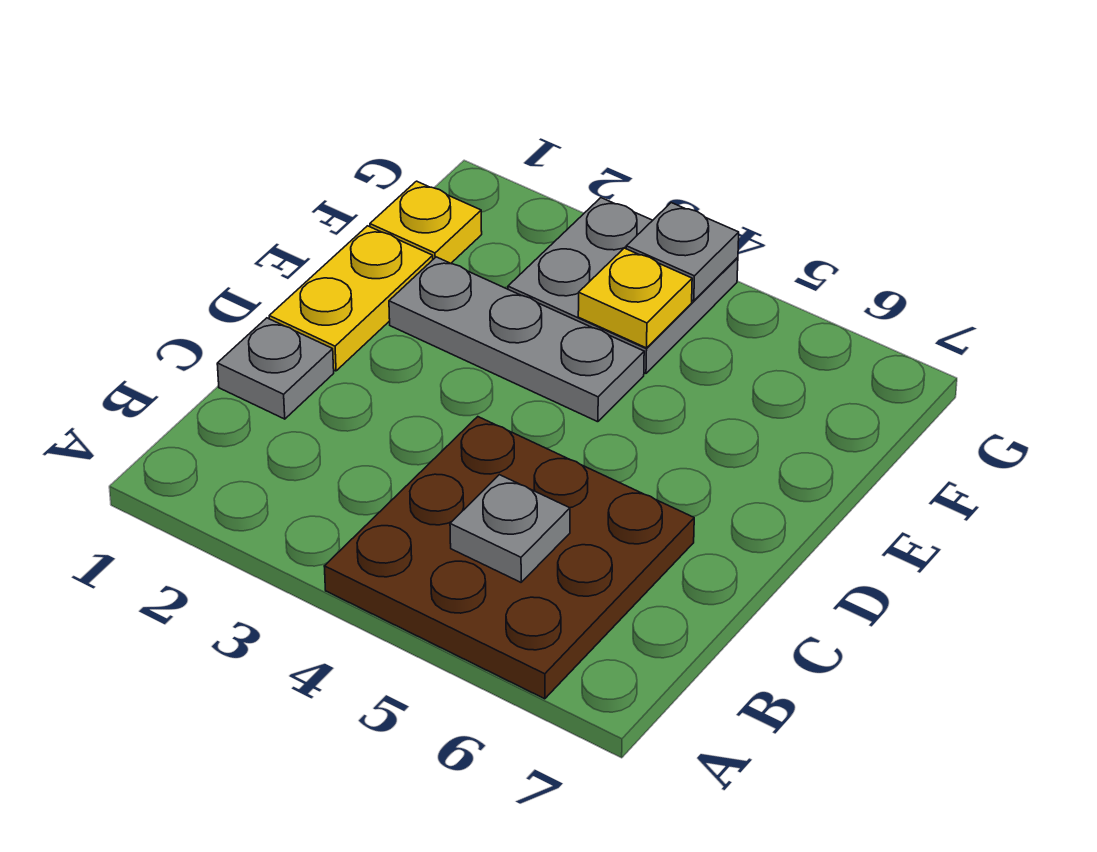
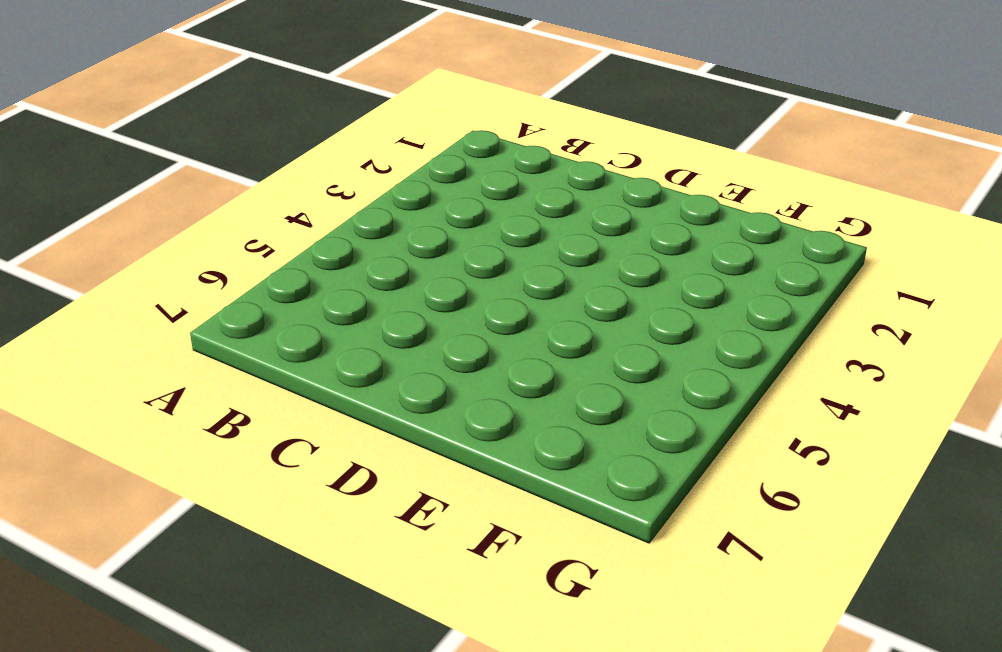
none -> brown 3x3 plate [324,417,694,699]
none -> grey 1x1 plate [217,318,334,419]

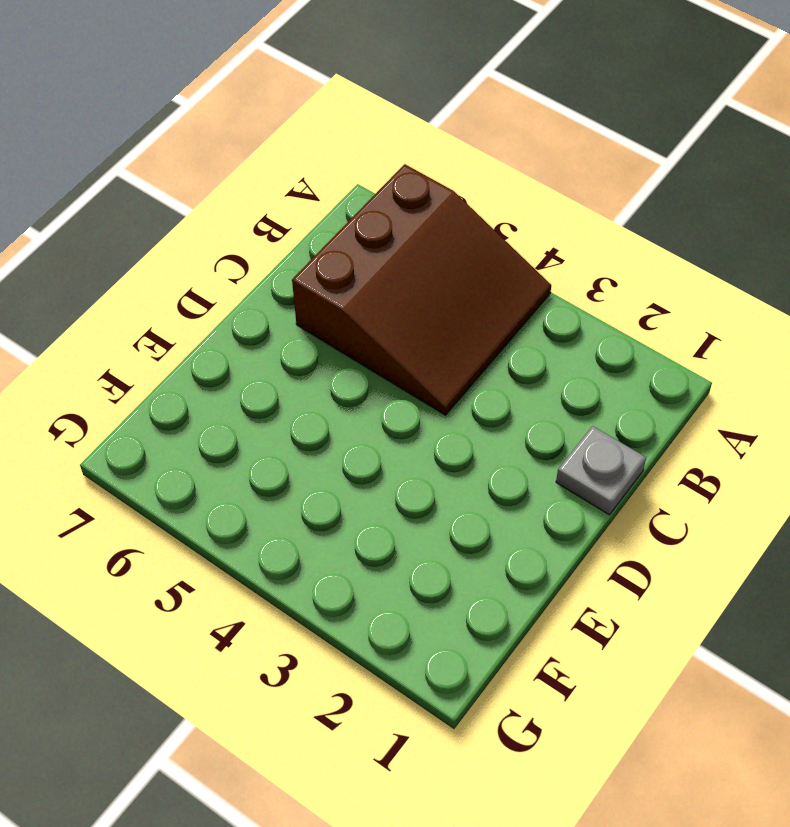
brown 3x3 slope [292,164,551,415] -> brown 3x3 plate [324,417,694,699]
none -> yellow 1x2 plate [269,226,433,371]
none -> grey 1x3 plate [389,257,644,422]

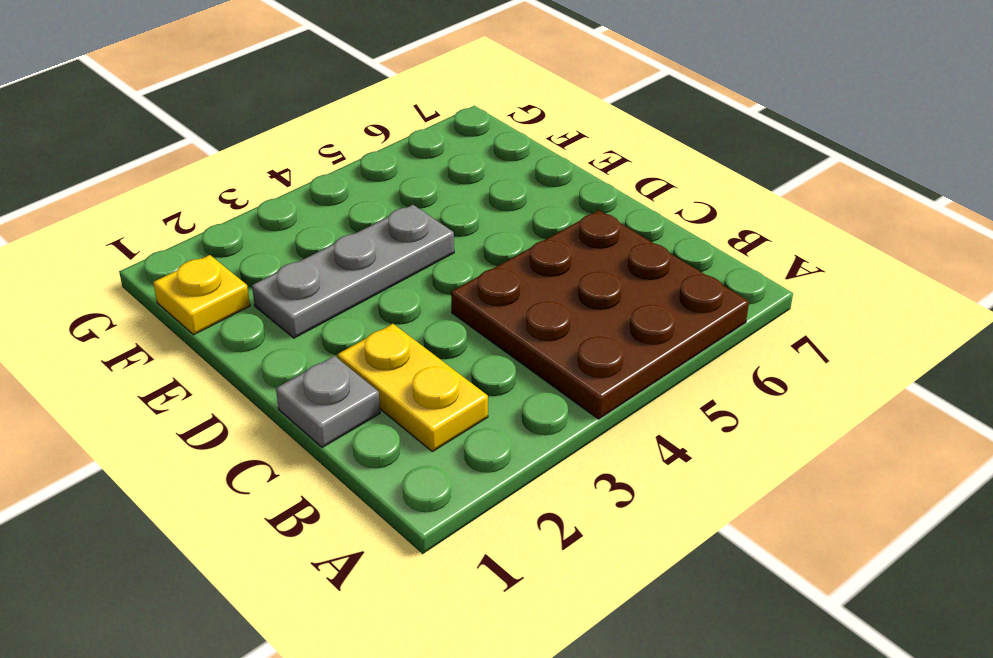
yellow 1x2 plate [337,324,488,451] -> yellow 1x2 plate moved to [269,226,433,371]
none -> grey 2x2 plate [508,198,738,373]
none -> grey 1x1 plate [450,475,570,582]

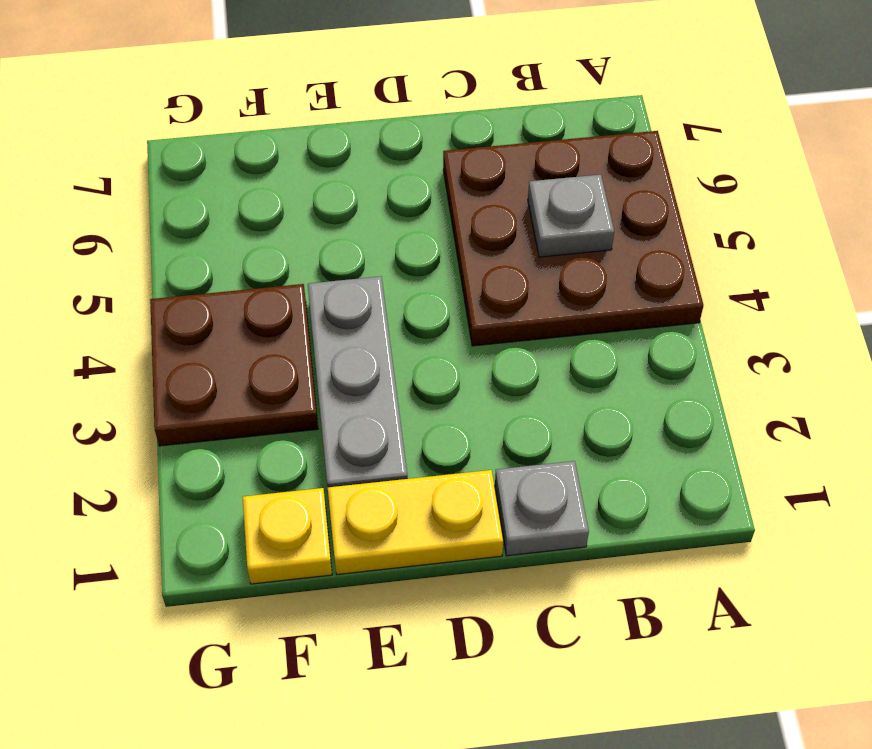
brown 2x2 plate [150,284,318,446] -> grey 2x2 plate [508,198,738,373]
none -> yellow 1x1 plate [578,248,692,348]
none -> grey 1x1 plate [626,203,739,301]

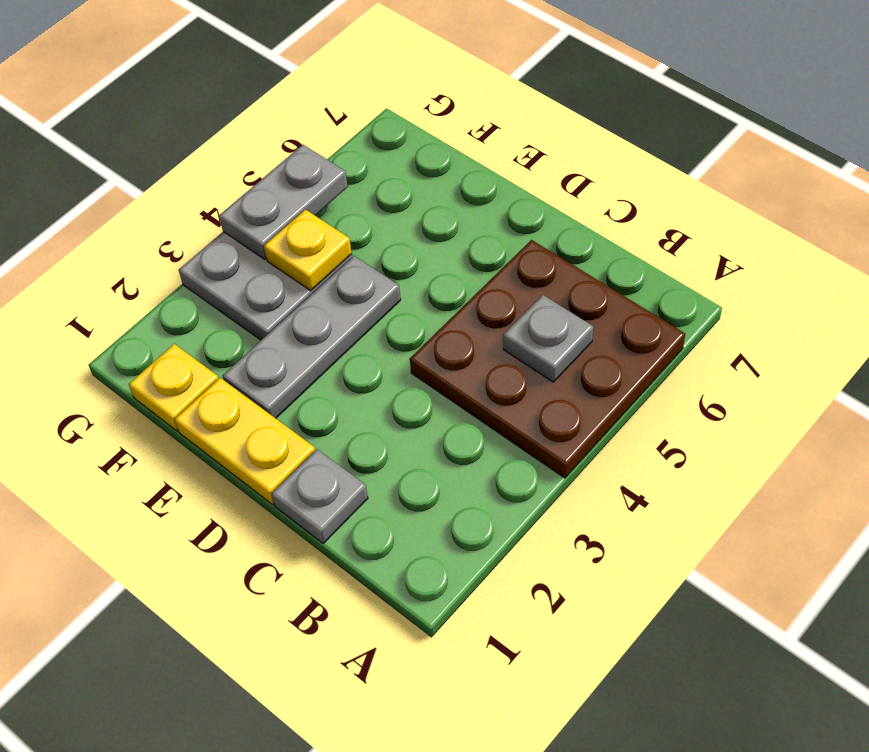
grey 1x2 plate [219,145,348,260] -> grey 1x1 plate [626,203,739,301]

